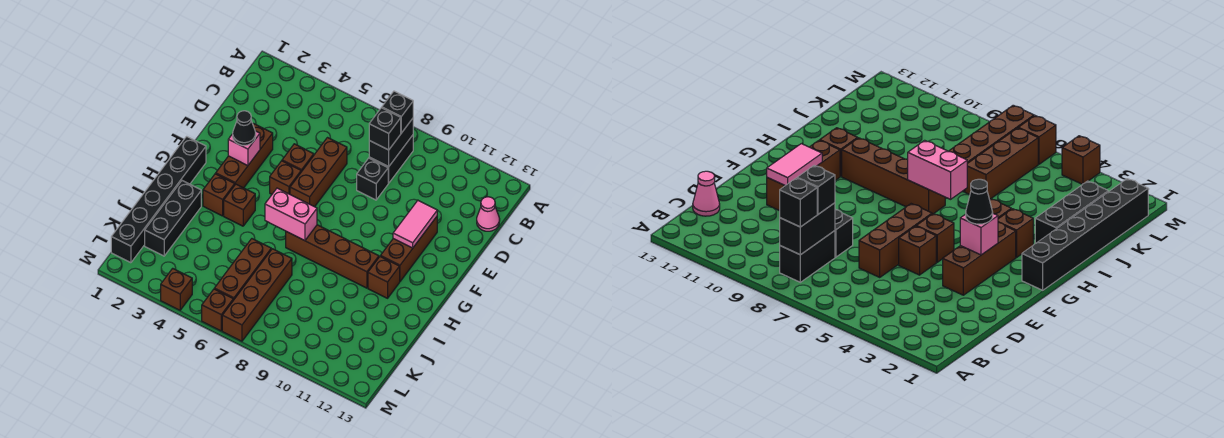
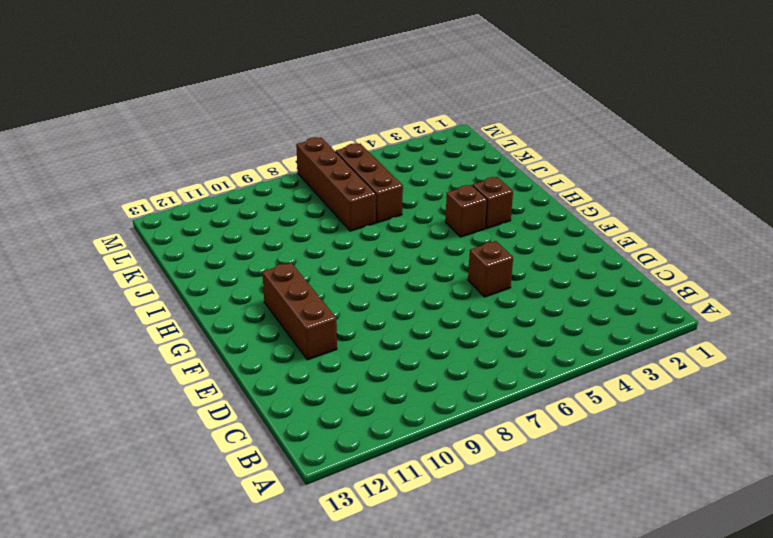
none -> black 1x2 brick [369,135,413,183]
none -> pink 1x1 cone [477,197,500,231]
none -> brown 1x3 brick [290,138,347,207]

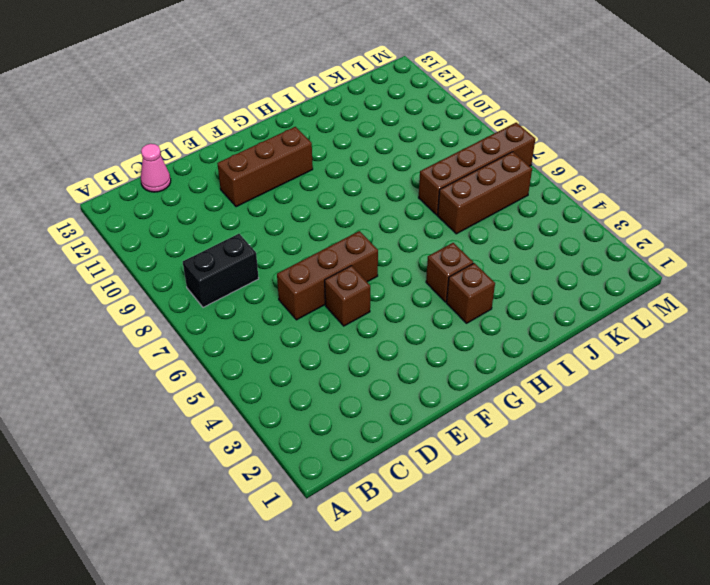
none -> black 1x1 brick [357,158,388,200]
none -> brown 1x3 brick [216,123,273,188]
none -> brown 1x1 brick [270,161,301,194]

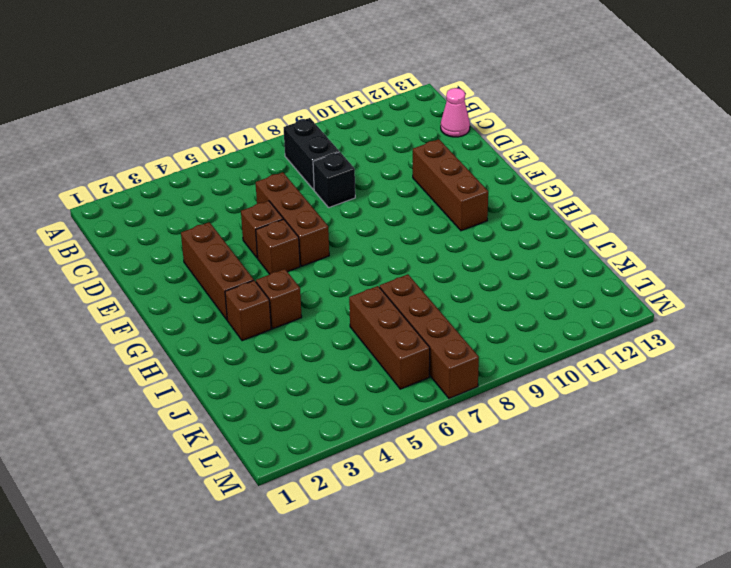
none -> black 1x6 brick [111,136,206,263]
none -> brown 1x4 brick [286,225,379,288]
none -> brown 1x1 brick [368,256,400,298]

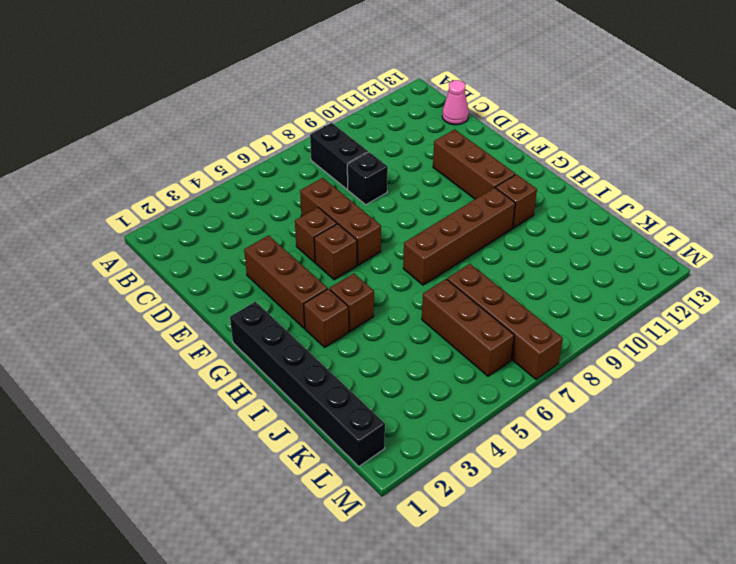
none -> black 1x3 brick [145,181,201,256]
none -> brown 1x1 brick [161,268,192,310]
none -> brown 1x1 brick [202,289,233,331]

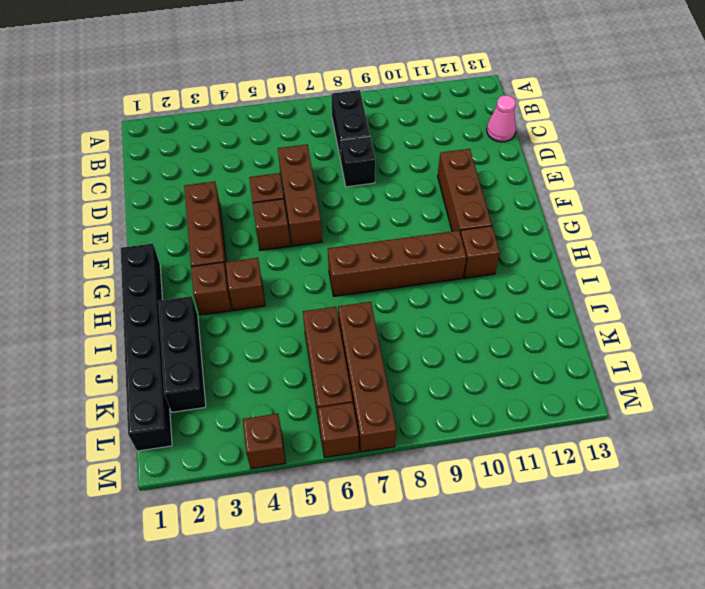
none -> black 1x2 brick [369,119,413,167]
none -> pink 1x2 tile [393,201,437,248]
none -> pink 1x1 brick [228,131,260,166]

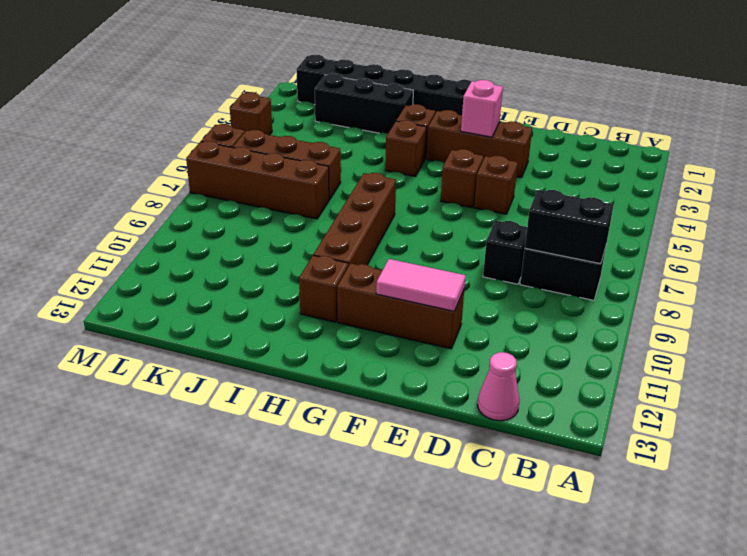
none -> brown 1x3 brick [290,138,347,207]
none -> pink 1x2 brick [265,188,317,241]
none -> black 1x1 brick [382,91,413,133]

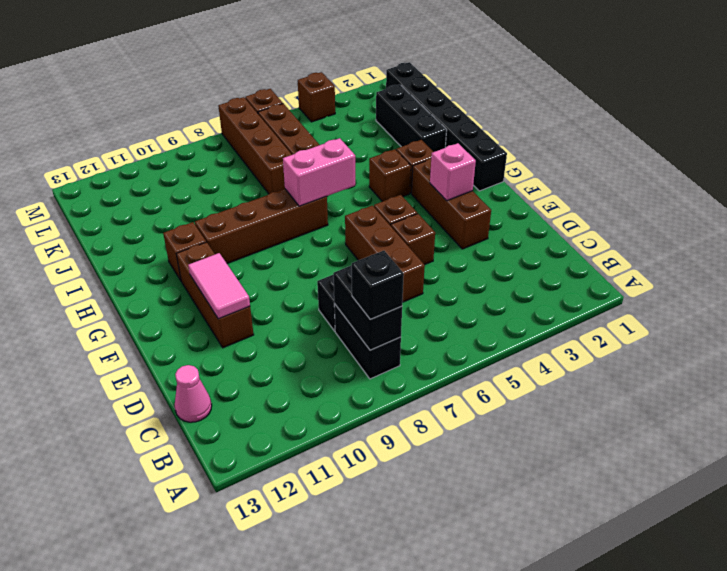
none -> black 1x1 brick [369,108,401,150]
none -> black 1x1 cone [233,111,256,145]

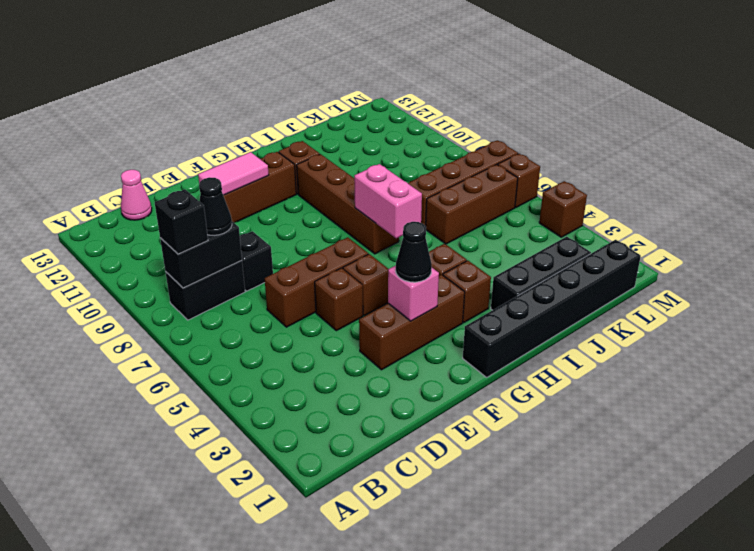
black 1x1 cone [199,177,232,235] -> black 1x1 brick [369,108,401,150]

